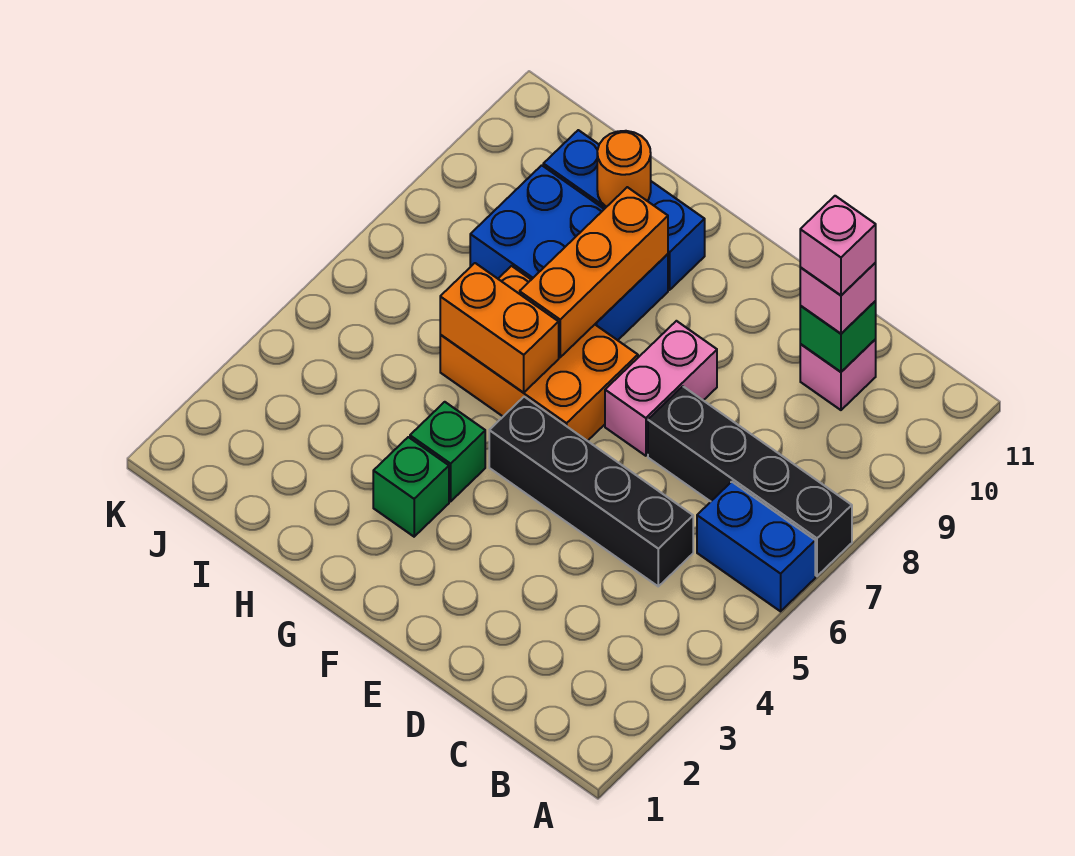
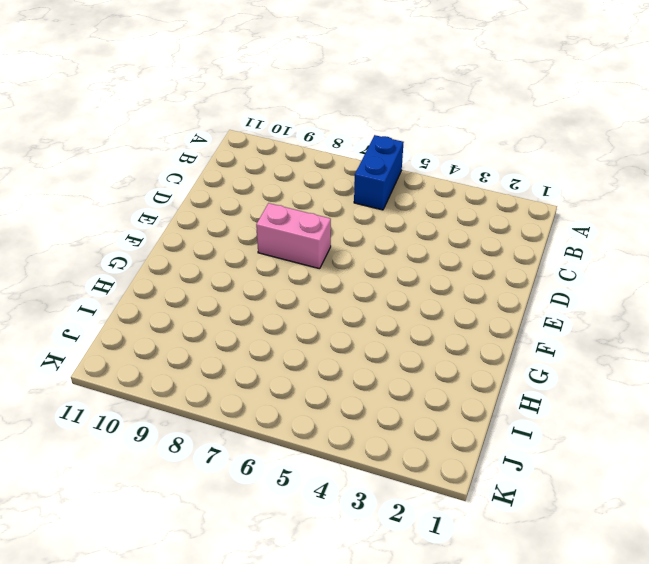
none -> black 1x4 brick [648,386,852,576]
none -> black 1x4 brick [489,397,693,586]
none -> pink 1x1 brick [800,339,876,410]

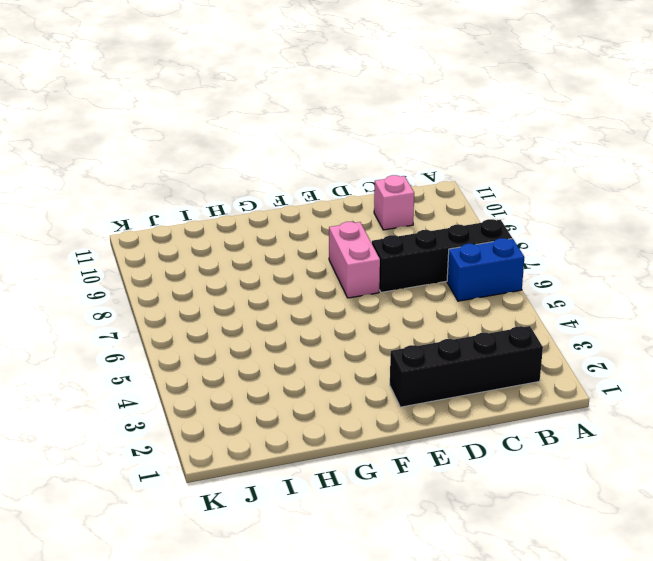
black 1x4 brick [390,326,543,407] -> black 1x4 brick moved to [489,397,693,586]
none -> orange 2x3 brick [440,266,638,441]
none -> green 1x1 brick [373,437,449,537]
none -> green 1x1 brick [410,402,485,501]

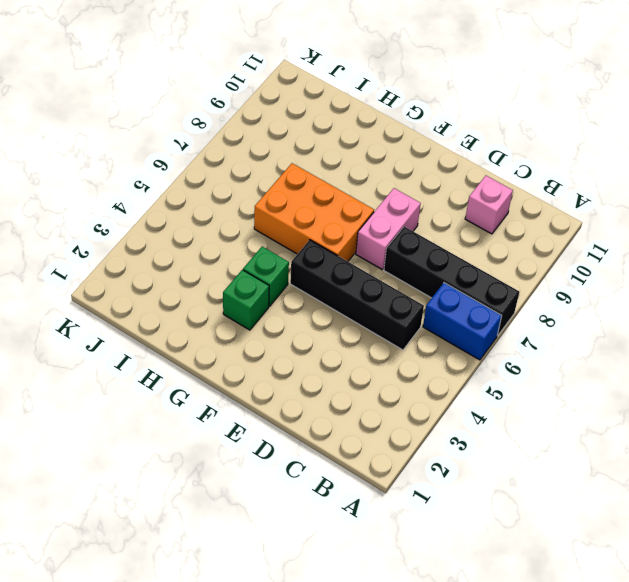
none -> blue 2x3 brick [470,165,668,340]
none -> blue 1x3 brick [543,130,705,290]
none -> green 1x1 brick [800,301,876,372]

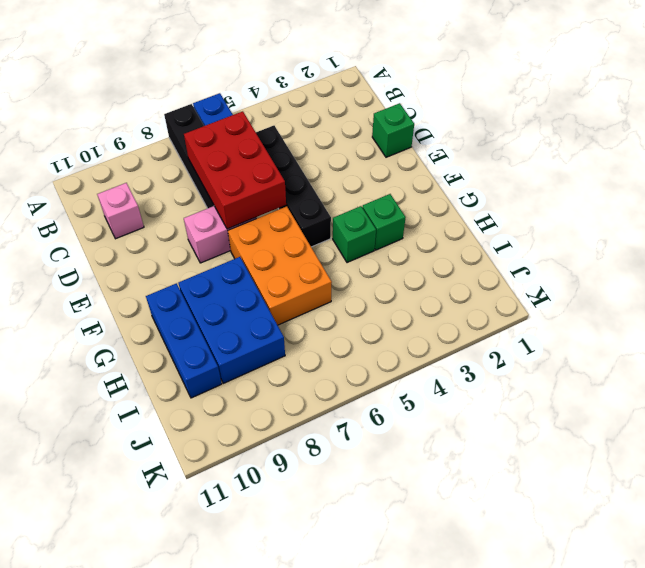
red 2x3 brick [184,111,286,229] -> none
green 1x1 brick [372,103,414,157] -> green 1x1 brick moved to [800,301,876,372]
none -> orange 1x2 brick [440,263,559,393]
none -> orange 1x3 brick [520,187,668,357]
none -> orange 1x1 round brick [597,131,651,207]

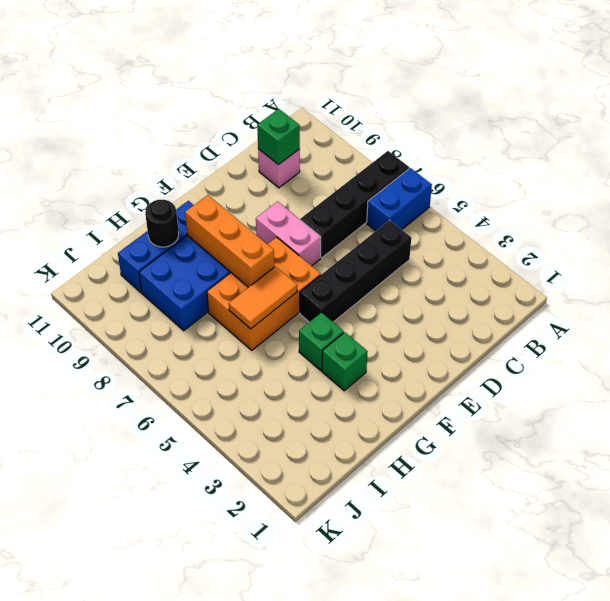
orange 1x2 tile [229,267,297,329] -> orange 1x2 brick [440,263,559,393]
black 1x1 round brick [145,200,179,247] -> orange 1x1 round brick [597,131,651,207]
none -> pink 1x1 brick [800,263,876,334]
none -> pink 1x1 brick [800,196,876,295]

